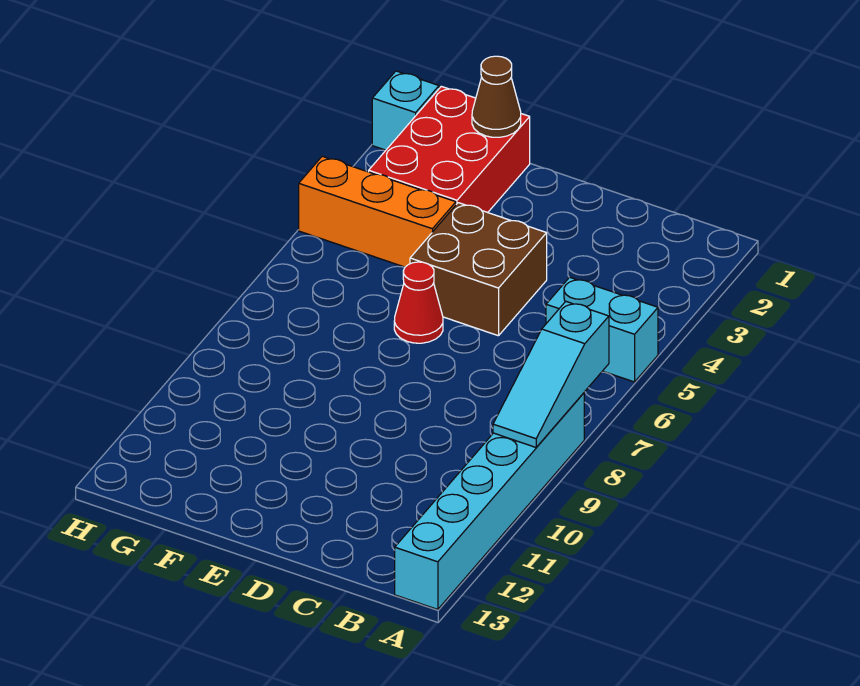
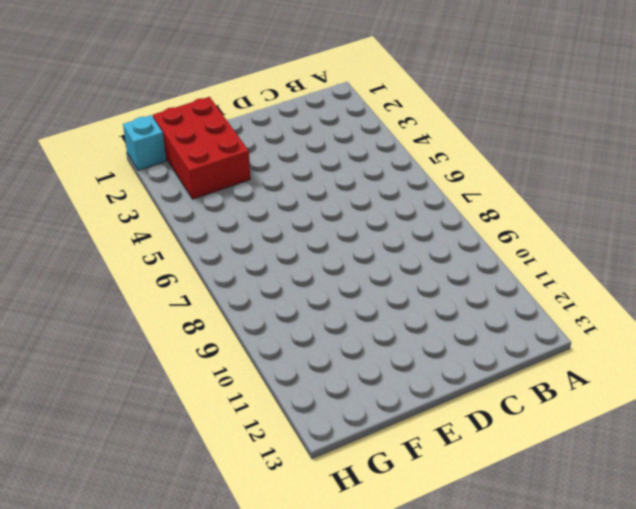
none -> cyan 1x2 brick [546,277,658,382]
none -> cyan 1x6 brick [395,393,584,610]

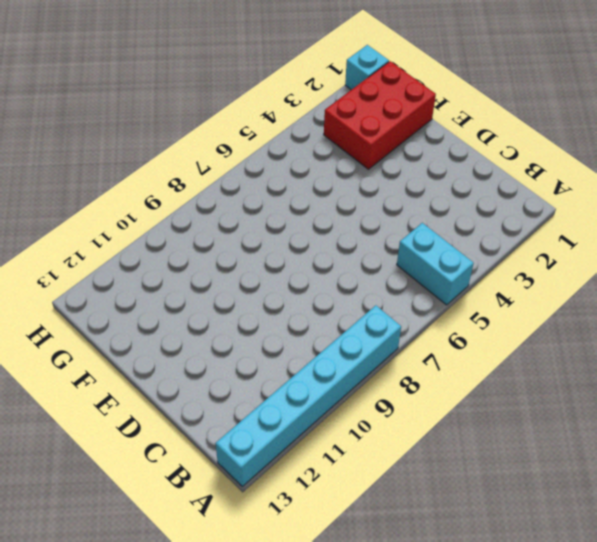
none -> brown 2x2 brick [410,203,547,336]
none -> red 1x1 cone [394,262,443,343]

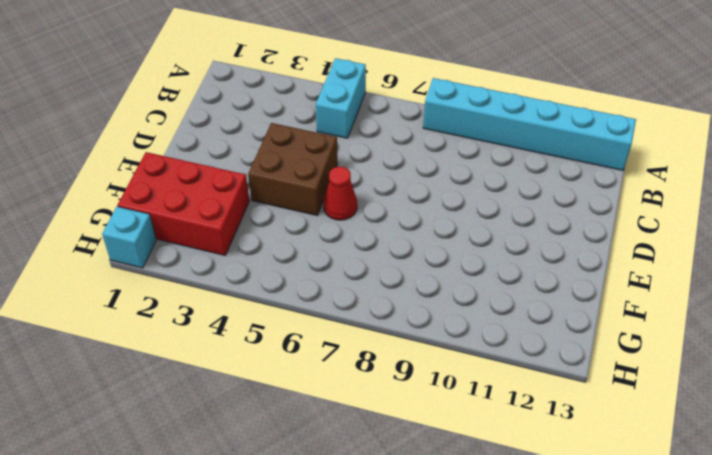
none -> orange 1x3 brick [299,156,456,267]
none -> cyan 1x3 slope [493,302,609,447]

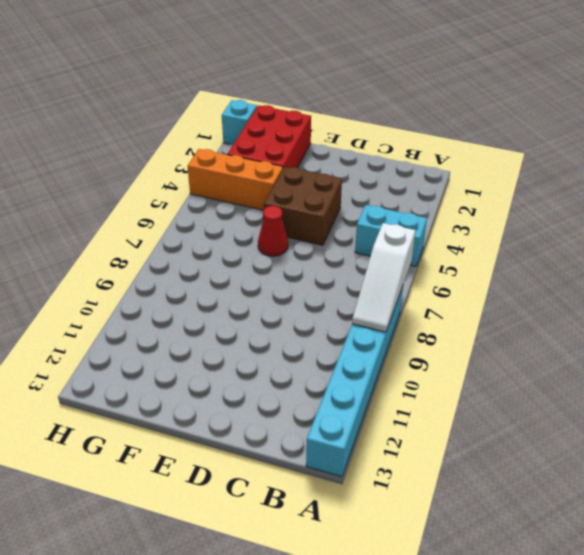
white 1x3 slope [352,223,415,332] -> cyan 1x3 slope [493,302,609,447]
none -> brown 1x1 cone [472,56,521,137]

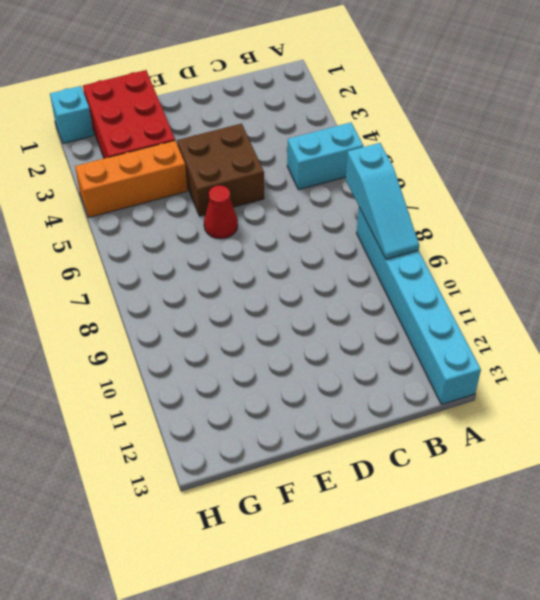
none -> brown 1x1 cone [472,56,521,137]

